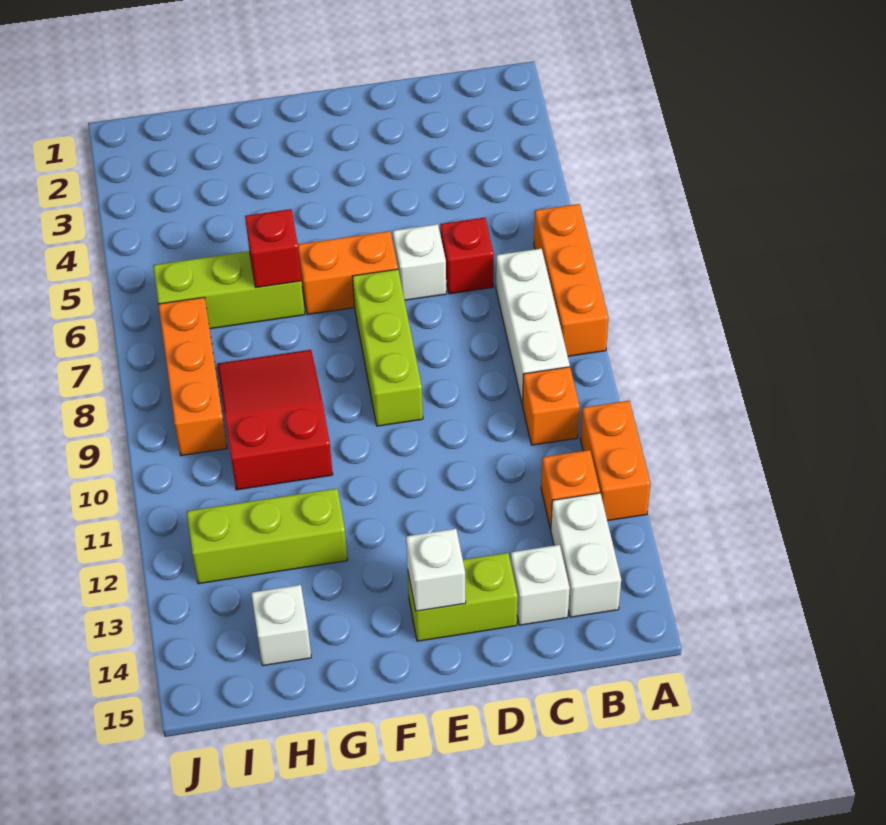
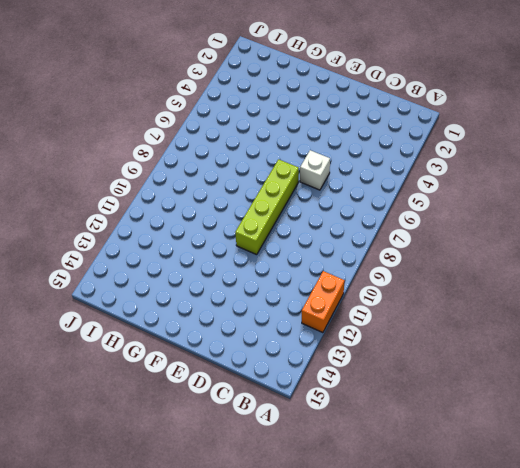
lime 1x4 brick [235,159,299,255] -> lime 1x3 brick [352,269,423,426]
none -> orange 1x3 brick [534,204,608,356]
none -> white 1x3 brick [496,249,570,404]
none -> orange 1x1 brick [523,367,580,445]

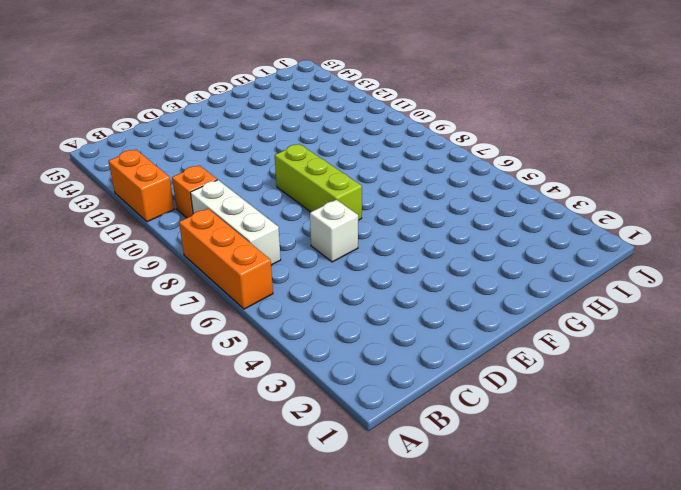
none -> orange 1x1 brick [541,450,600,529]
none -> white 1x2 brick [551,493,621,617]
none -> red 1x1 brick [440,217,494,294]

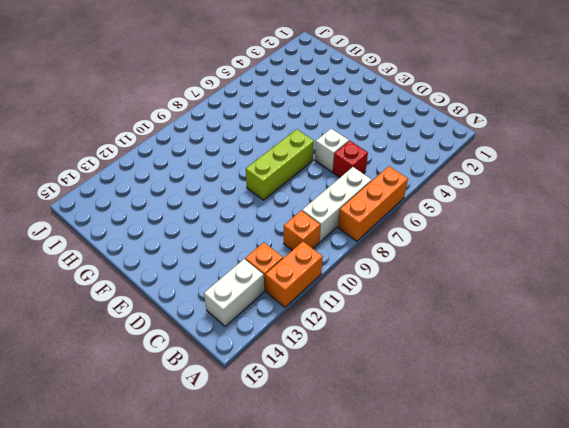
none -> white 1x1 brick [511,545,570,625]
none -> lime 1x2 brick [408,553,518,641]
none -> orange 1x2 brick [298,231,398,315]

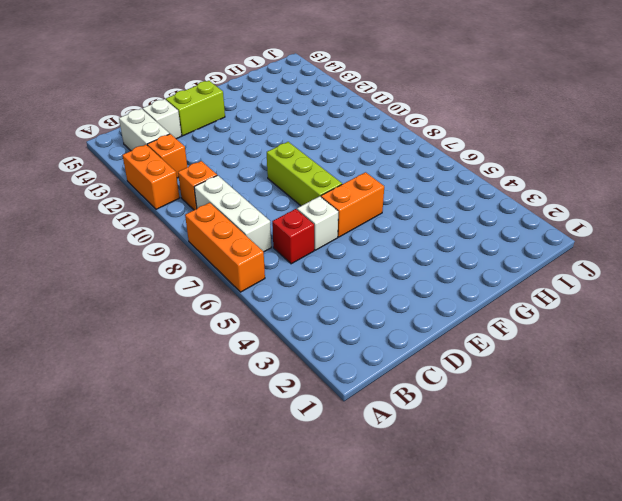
none -> lime 1x3 brick [153,251,305,329]
none -> red 2x3 slope [217,350,333,490]
none -> lime 1x3 brick [187,488,347,584]

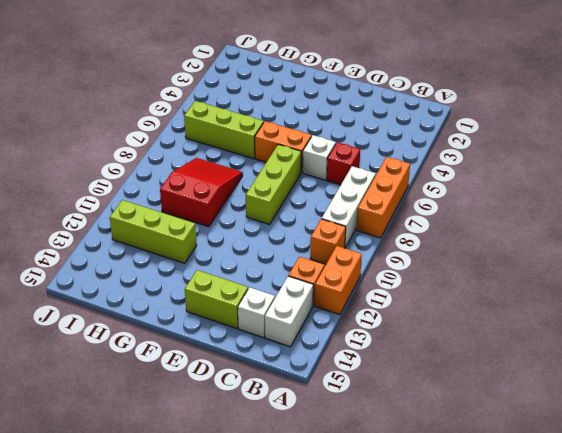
none -> white 1x1 brick [251,585,311,666]
none -> orange 1x3 brick [158,297,227,456]
none -> white 1x1 brick [406,529,466,611]

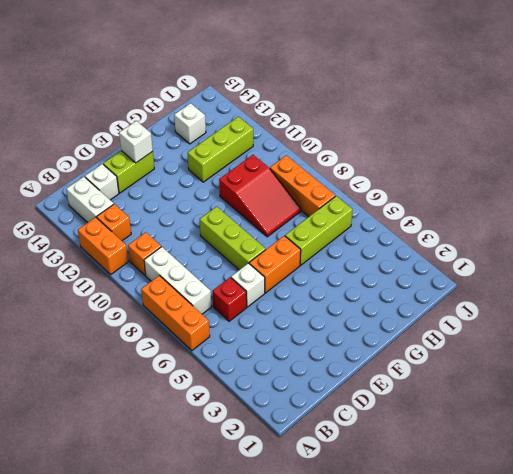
none -> red 1x1 brick [245,209,301,288]

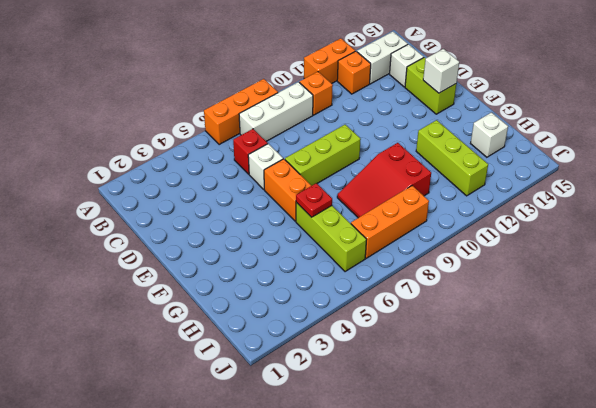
red 1x1 plate [296,183,332,217] -> red 1x1 brick [245,209,301,288]

